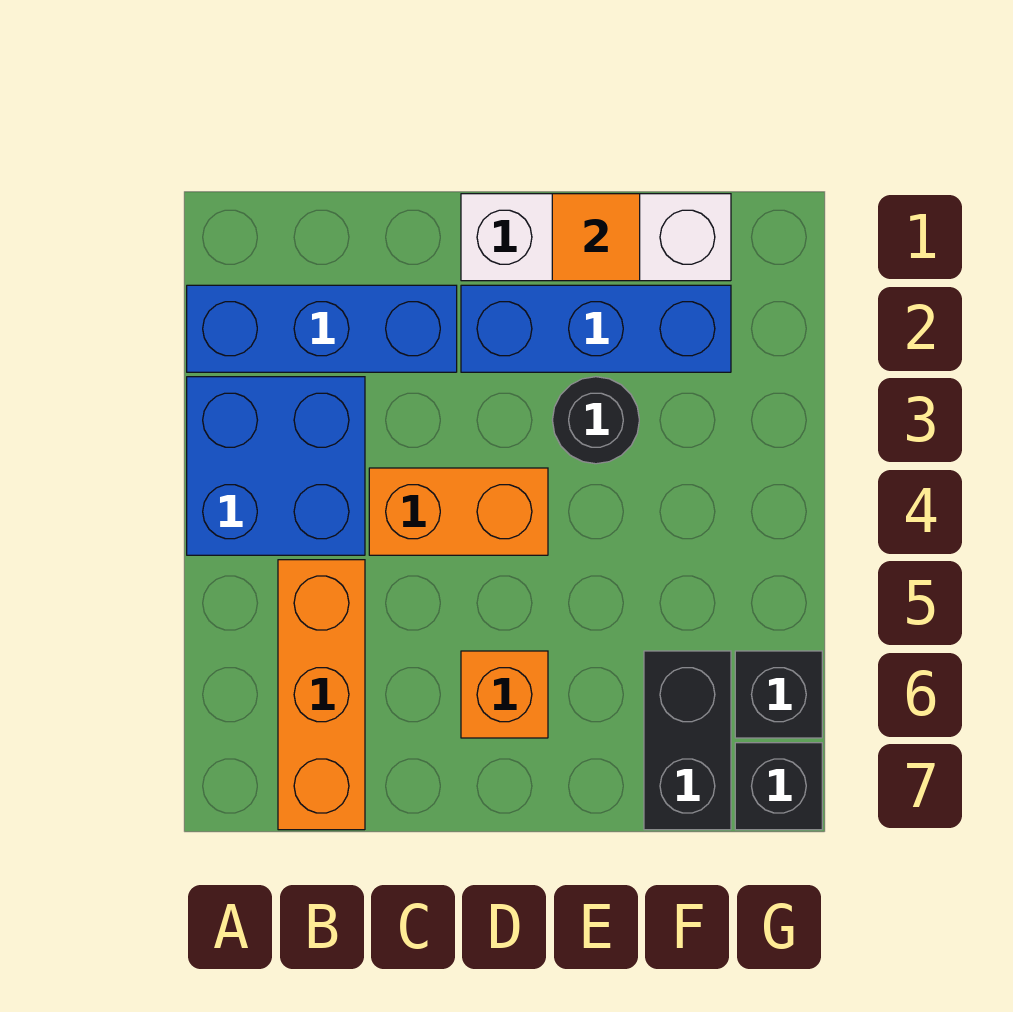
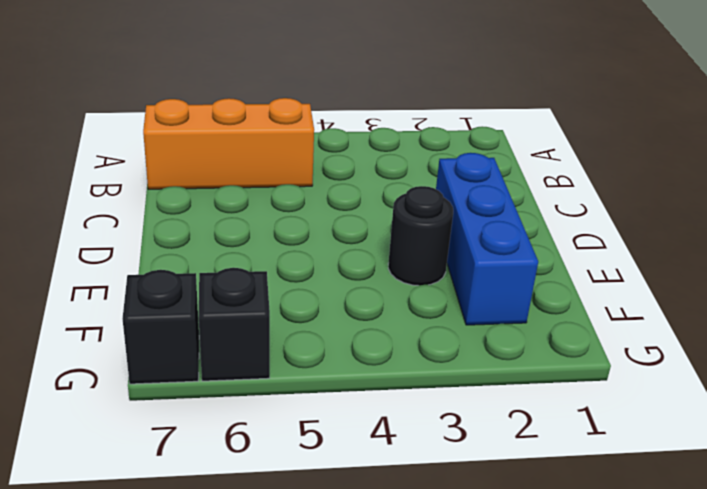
none -> blue 1x3 brick [187,285,457,372]
none -> blue 2x2 brick [187,377,365,555]
none -> orange 1x2 brick [369,468,548,555]

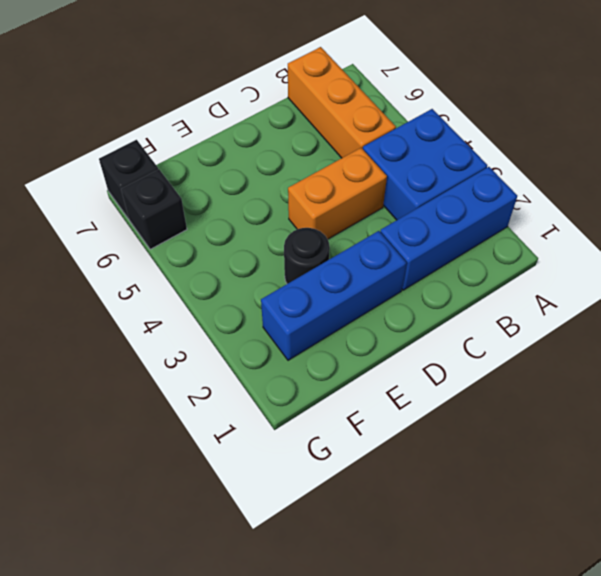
none -> white 1x3 brick [461,194,731,281]
none -> orange 1x1 brick [461,651,548,738]
none -> black 1x2 brick [644,651,731,830]

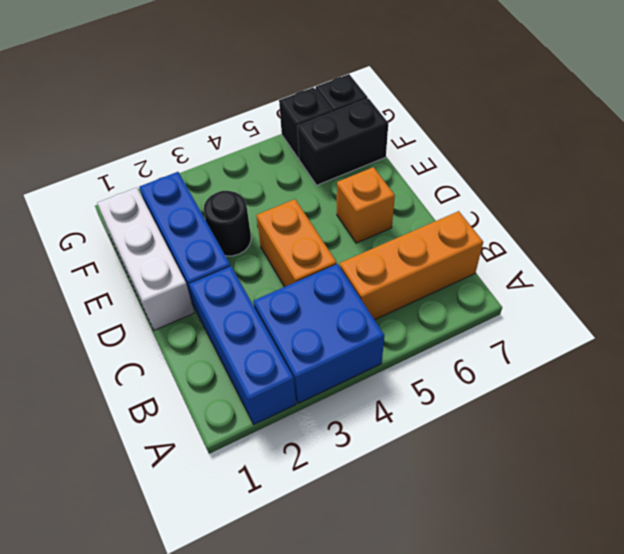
none -> orange 1x1 tile [552,194,640,281]

